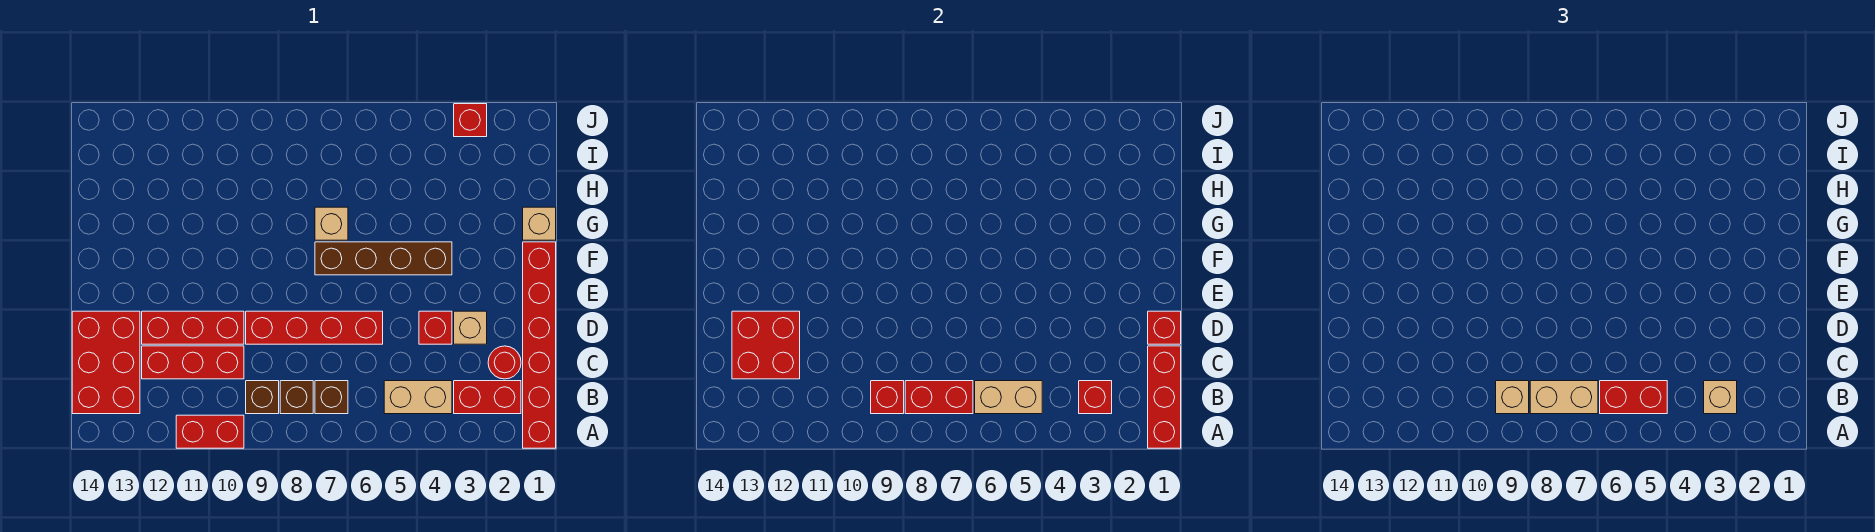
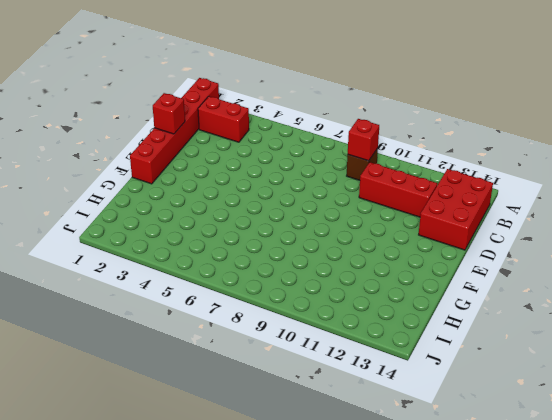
none -> red 1x2 brick [176,415,244,448]
none -> tan 1x2 brick [384,381,452,414]
none -> brown 1x1 brick [315,381,348,414]

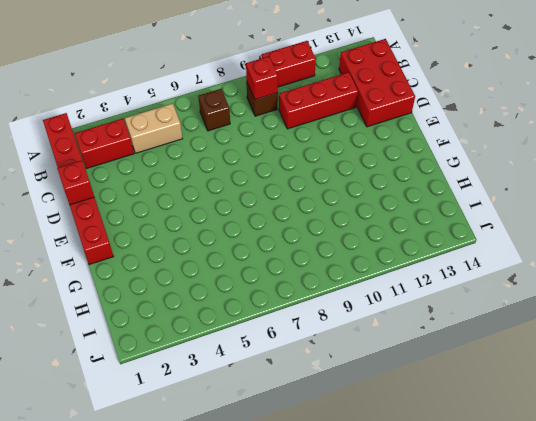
none -> brown 1x1 brick [280,381,313,414]
none -> red 1x1 round brick [488,346,521,379]
none -> tan 1x1 brick [454,311,487,344]

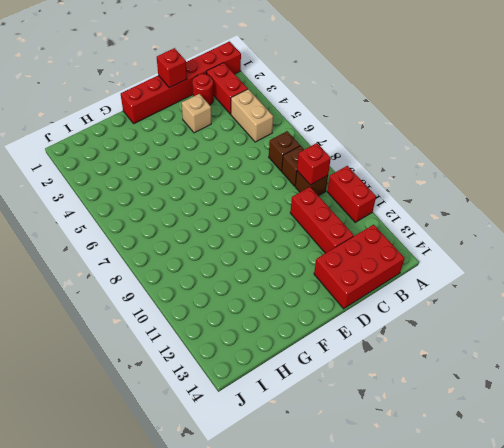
none -> red 1x1 brick [419,311,452,344]
none -> red 1x4 brick [246,311,383,344]
none -> red 1x3 brick [142,311,244,344]

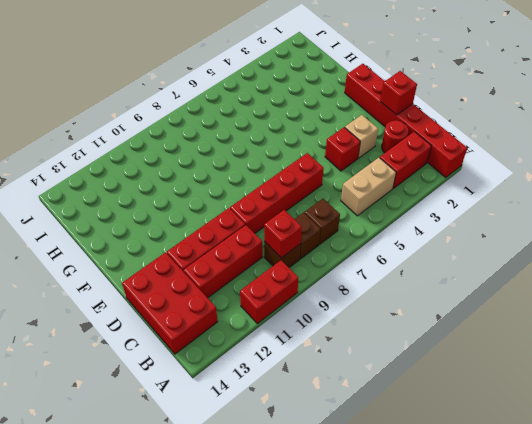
none -> brown 1x4 brick [315,242,452,275]
none -> tan 1x1 brick [523,207,556,240]
none -> tan 1x1 brick [315,207,348,240]

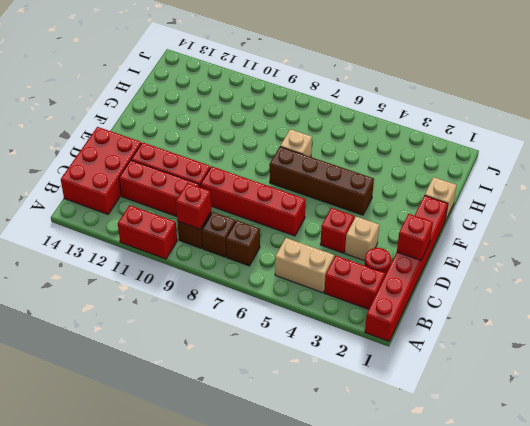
none -> red 1x1 brick [454,104,487,137]
none -> red 1x3 brick [1148,346,1181,448]
none -> red 1x1 brick [1079,381,1112,414]

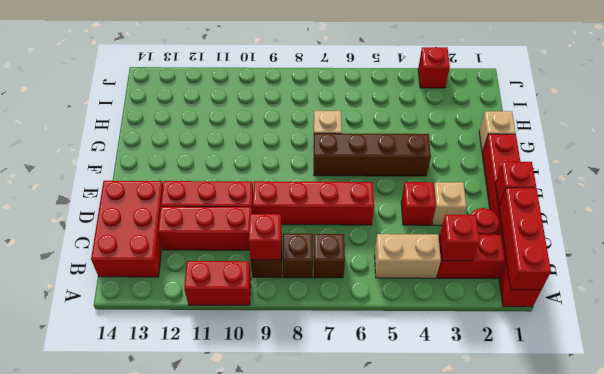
none -> tan 1x2 brick [975,381,1042,414]
none -> red 1x2 brick [905,381,973,414]
none -> red 2x2 brick [732,311,800,379]

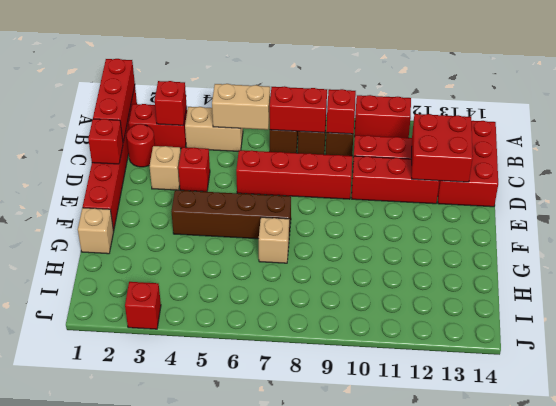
none -> tan 1x1 brick [1704,381,1737,414]
none -> red 1x2 brick [1600,381,1667,414]
none -> tan 1x2 brick [1530,381,1598,414]

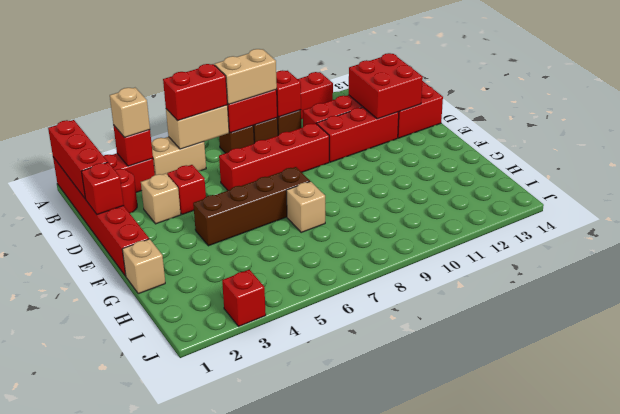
none -> tan 1x1 brick [1496,381,1529,414]

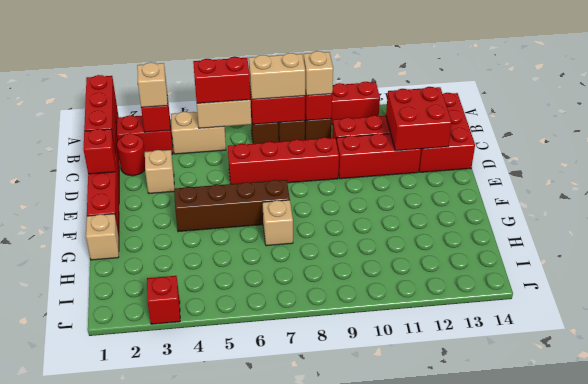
none -> red 1x1 brick [419,311,452,344]

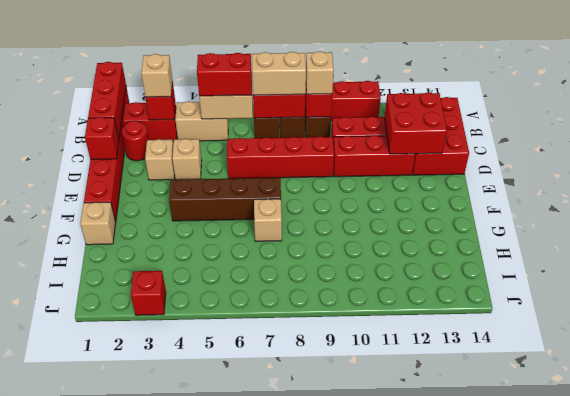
tan 1x1 brick [172,139,202,180] -> red 1x1 brick [419,311,452,344]

